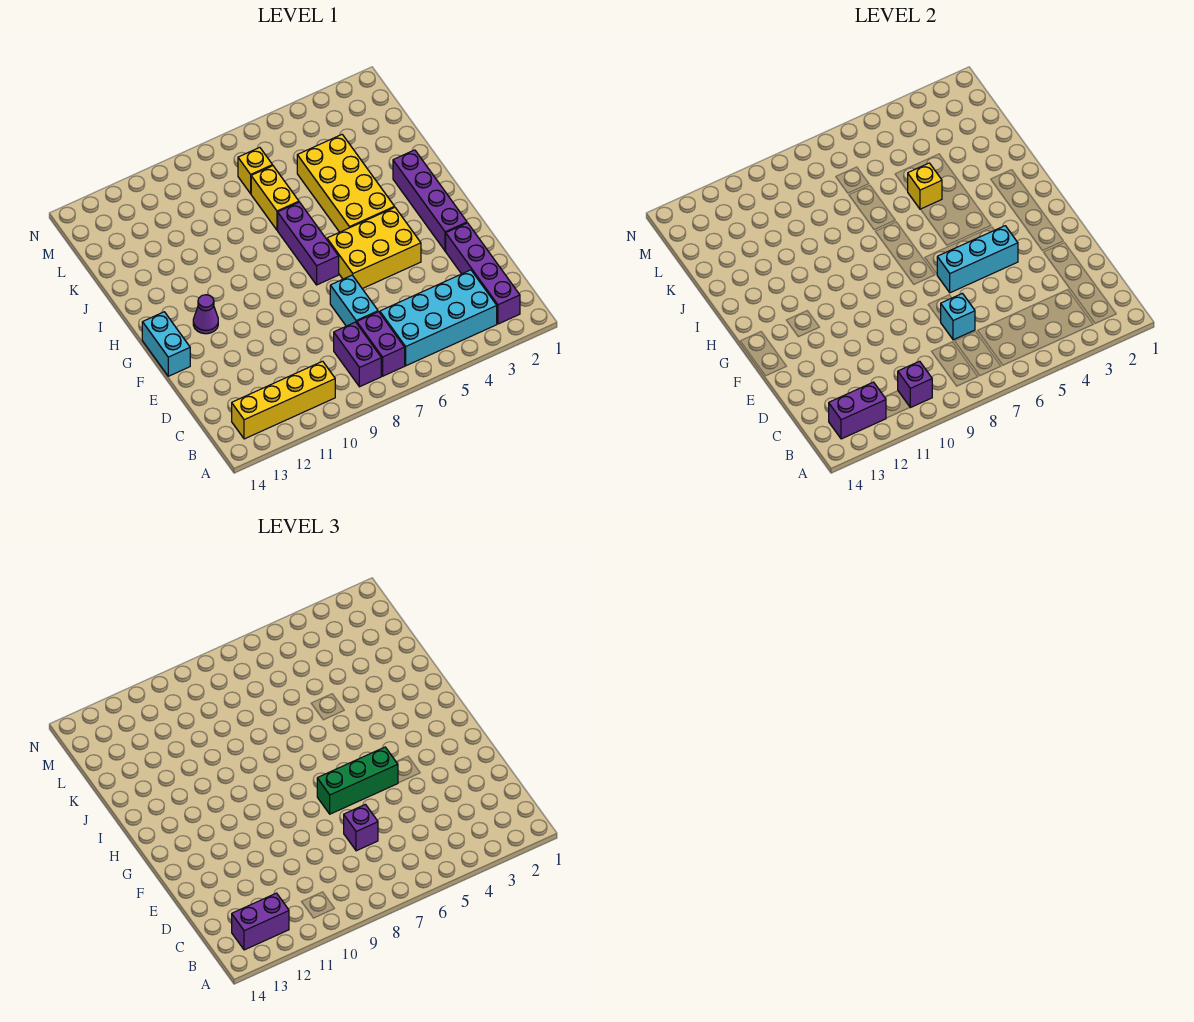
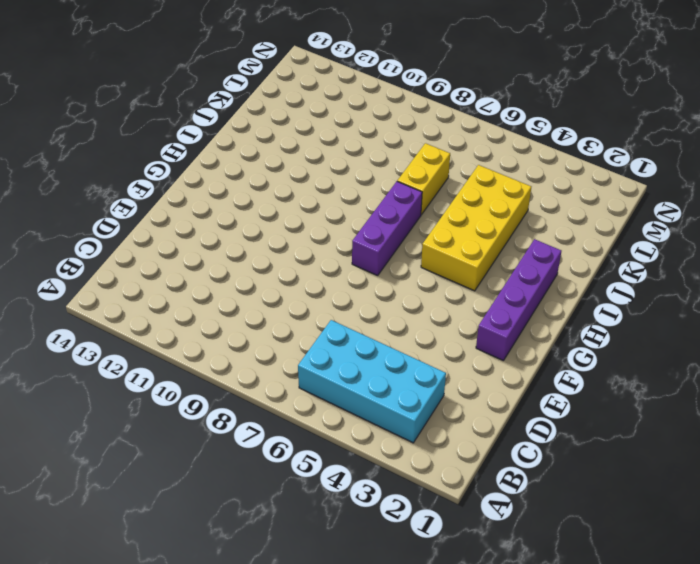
none -> purple 1x4 brick [446,223,520,324]
none -> purple 1x2 brick [357,312,405,376]
none -> purple 1x2 brick [334,322,381,387]

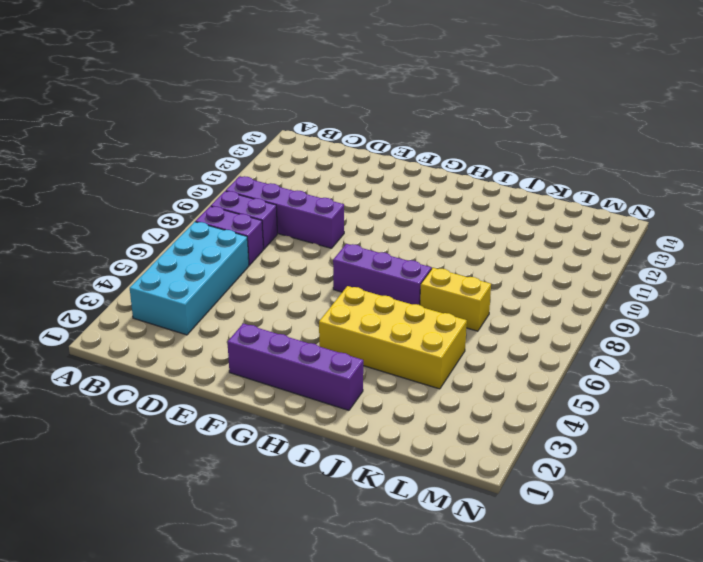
purple 1x4 brick [226,176,344,248] -> purple 1x4 brick moved to [446,223,520,324]
none -> yellow 1x4 brick [232,361,335,439]
none -> cyan 1x2 brick [330,275,378,326]
none -> yellow 2x3 brick [327,208,421,289]

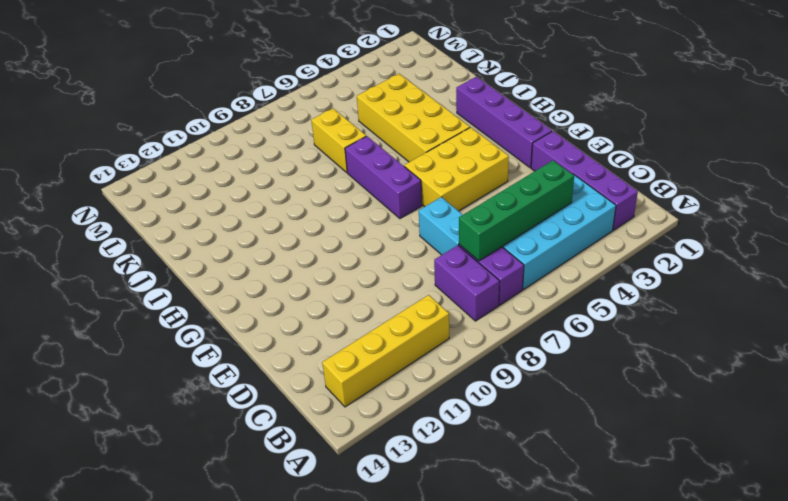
green 1x4 brick [459,160,574,261] -> none
none -> cyan 1x2 brick [142,312,190,376]
none -> purple 1x1 cone [193,295,218,334]
none -> yellow 1x1 brick [238,147,273,194]

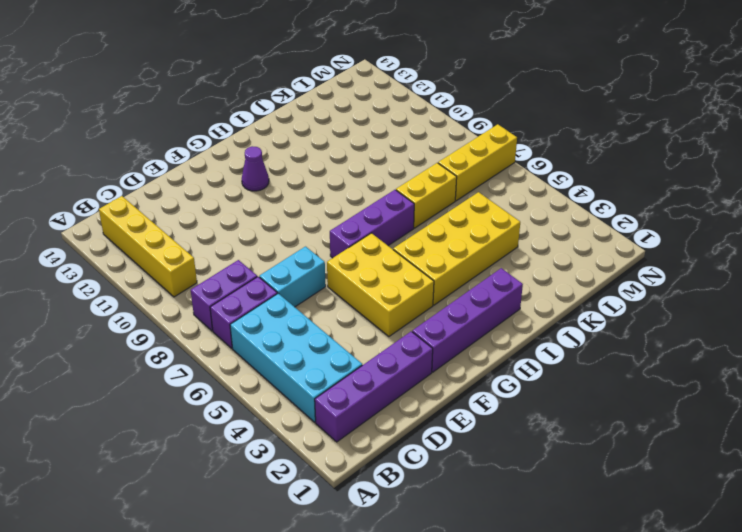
yellow 1x3 brick [438,124,517,201] -> yellow 1x1 brick [238,147,273,194]
none -> cyan 1x2 brick [142,312,190,376]
none -> purple 1x1 brick [898,361,932,408]
none -> purple 1x2 brick [829,382,886,439]

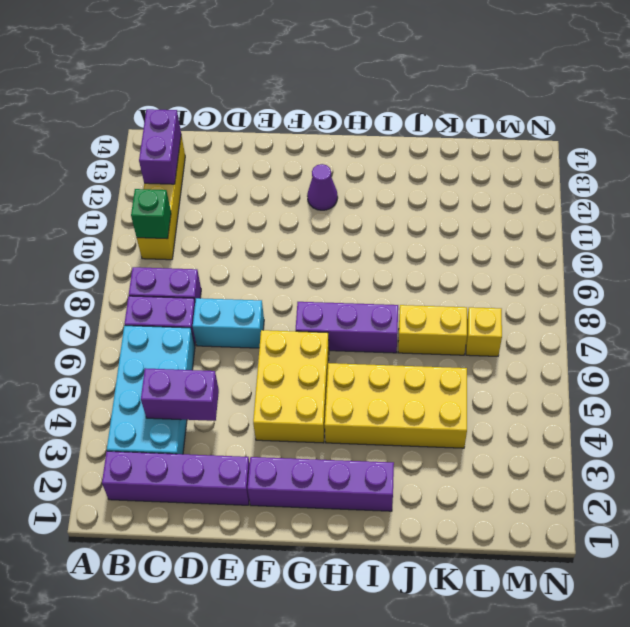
green 1x1 brick [131,189,171,239] -> purple 1x1 brick [898,361,932,408]
purple 1x2 brick [141,368,219,421] -> purple 1x2 brick turned to [232,893,289,950]
none -> cyan 1x2 brick [142,312,190,376]
none -> cyan 1x1 brick [940,293,975,340]
none -> cyan 1x3 brick [937,226,1018,293]

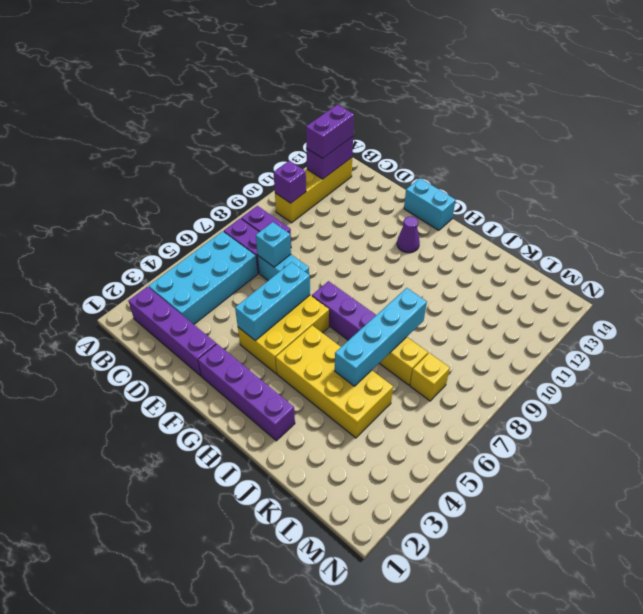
cyan 1x4 brick [335,288,427,386] -> yellow 1x1 brick [908,163,942,209]
none -> purple 1x1 brick [344,804,378,851]
none -> green 1x3 brick [317,747,398,814]

